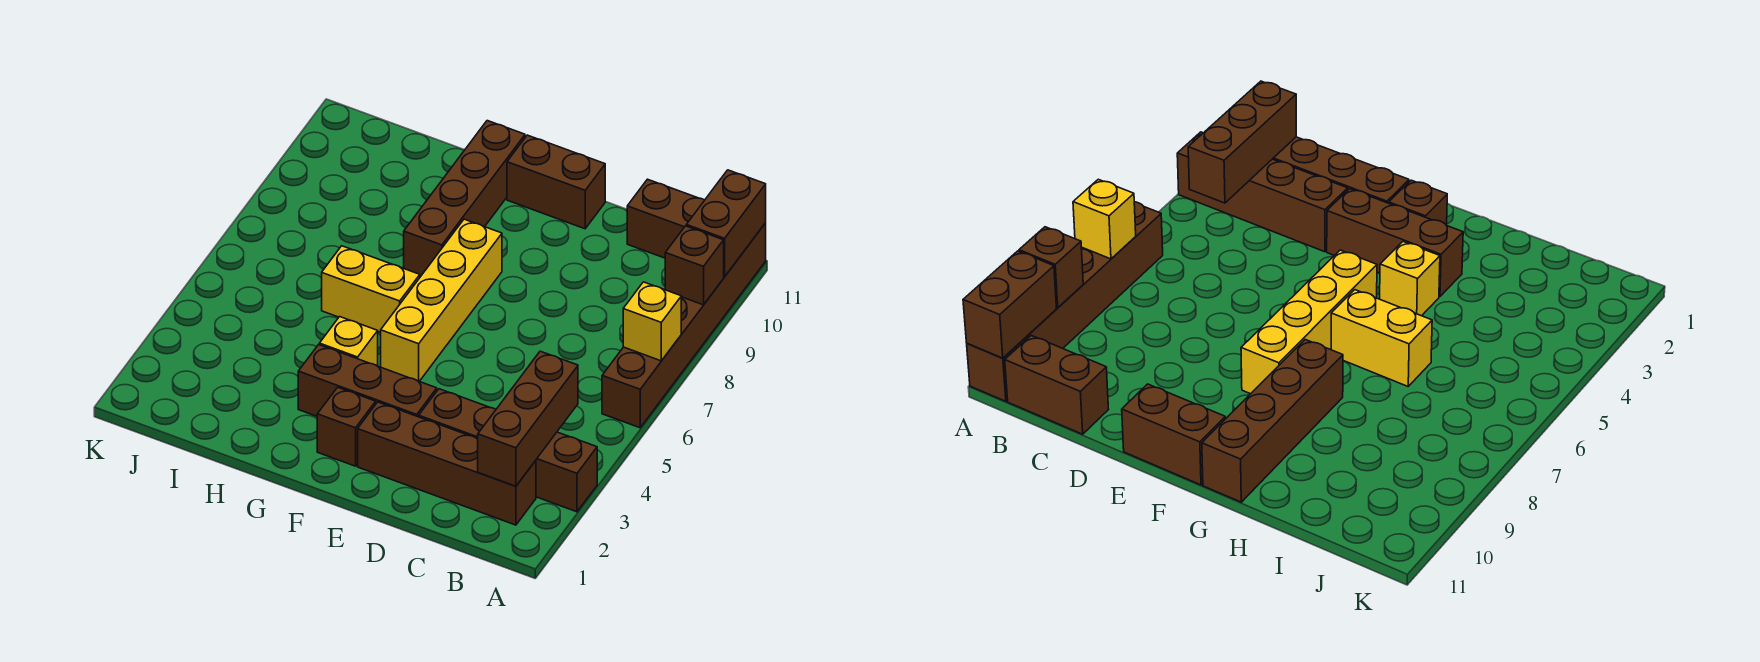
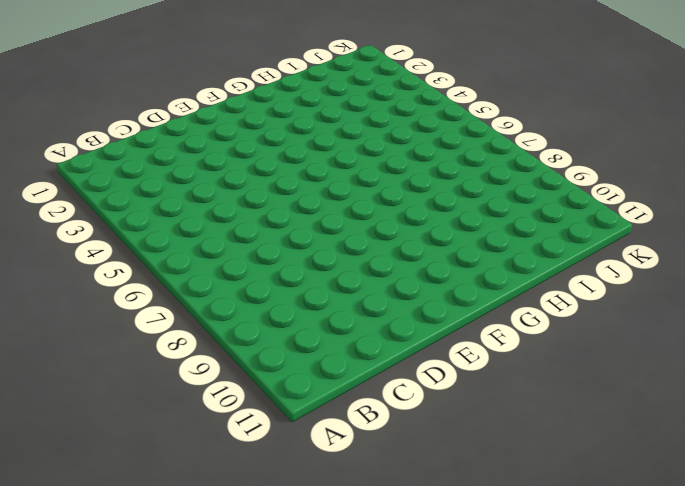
none -> brown 1x4 brick [419,389,597,512]
none -> brown 1x6 brick [602,223,766,428]
none -> brown 1x4 brick [358,402,536,525]

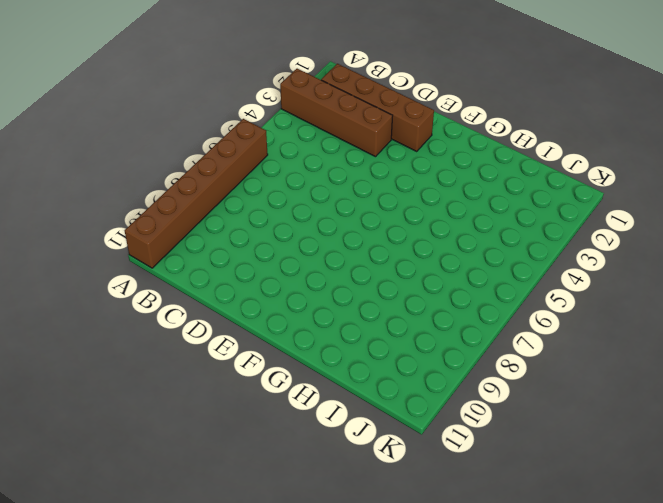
none -> brown 1x2 brick [627,179,704,258]
none -> brown 1x3 brick [298,345,437,417]
none -> brown 1x2 brick [507,135,605,229]

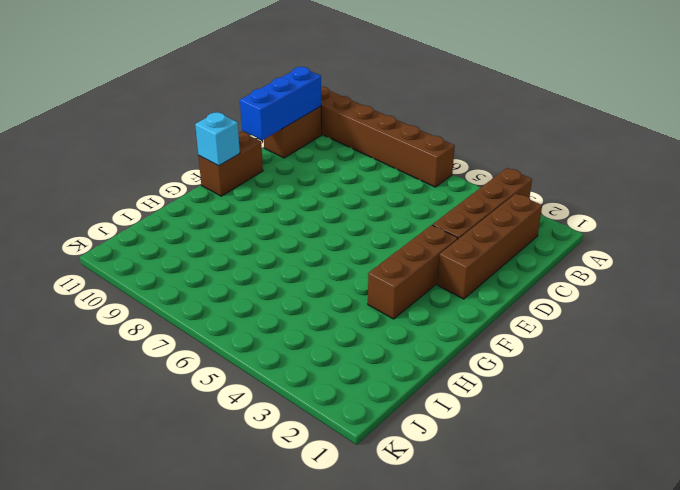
blue 1x3 brick [240,67,321,140] -> none
cyan 1x1 brick [195,112,240,166] -> none
none -> brown 1x1 brick [317,387,376,466]
none -> yellow 1x4 brick [381,219,502,381]
none -> yellow 1x1 brick [319,317,378,366]

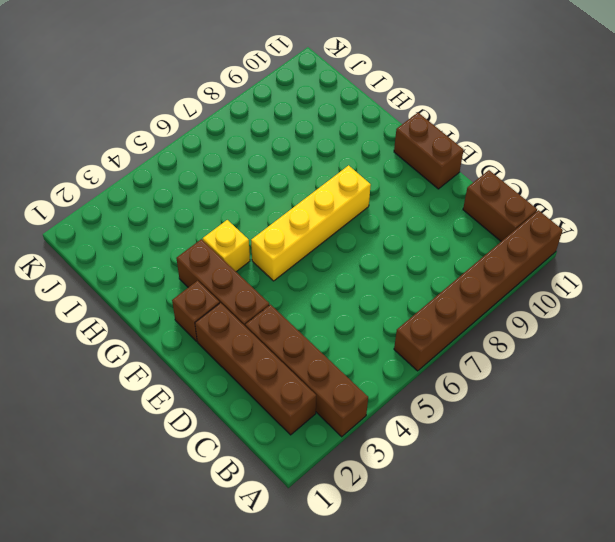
none -> yellow 1x2 brick [322,246,420,333]
none -> brown 1x4 brick [404,121,525,276]
none -> yellow 1x1 brick [623,282,681,361]

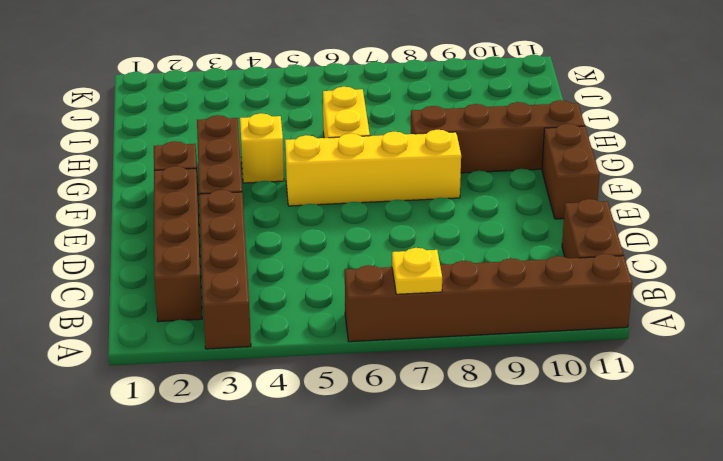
yellow 1x1 plate [392,248,442,294] -> yellow 1x1 brick [623,282,681,361]
none -> brown 1x1 brick [665,226,724,305]
none -> brown 1x2 brick [686,170,766,277]
none -> brown 1x3 brick [478,351,578,486]

